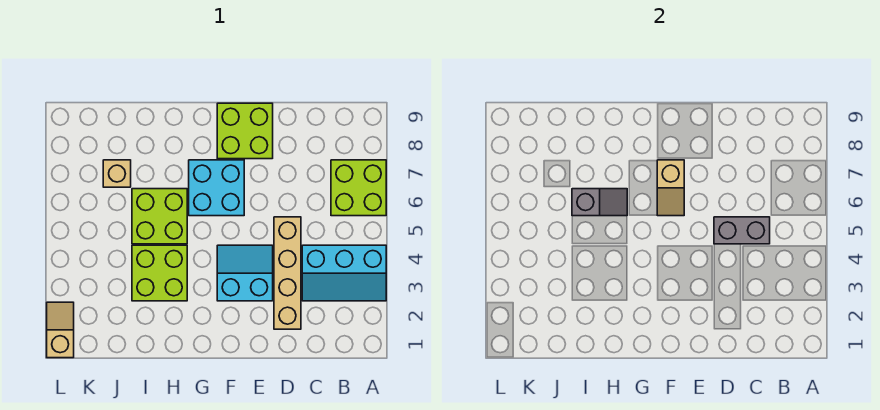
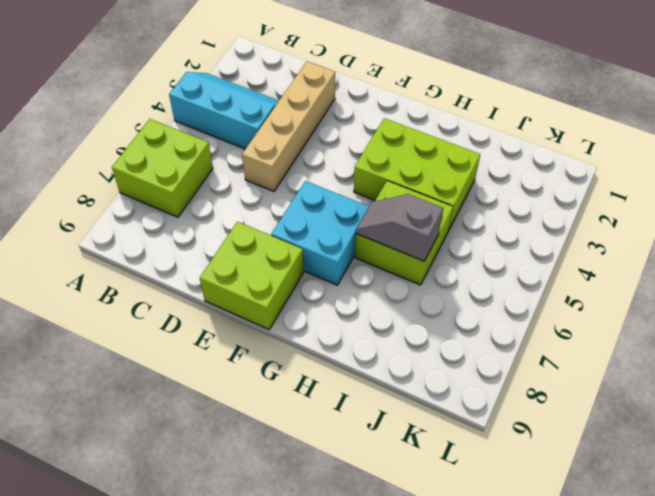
lime 2x3 brick [354,118,480,229] -> lime 2x2 brick [132,245,187,301]
none -> cyan 2x2 slope [217,245,273,301]
none -> tan 1x1 brick [103,160,131,187]
none -> tan 1x2 slope [47,302,74,358]

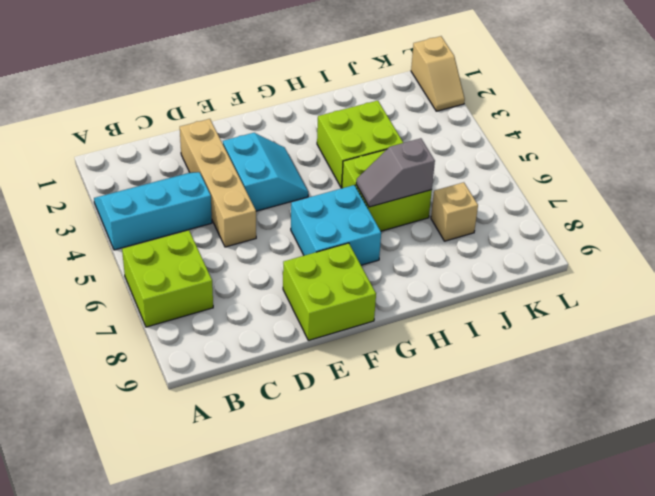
cyan 2x2 slope [223,133,308,211] -> cyan 2x2 slope turned to [217,245,273,301]
none -> grey 1x2 brick [714,217,770,244]
none -> tan 1x2 slope [657,160,684,216]

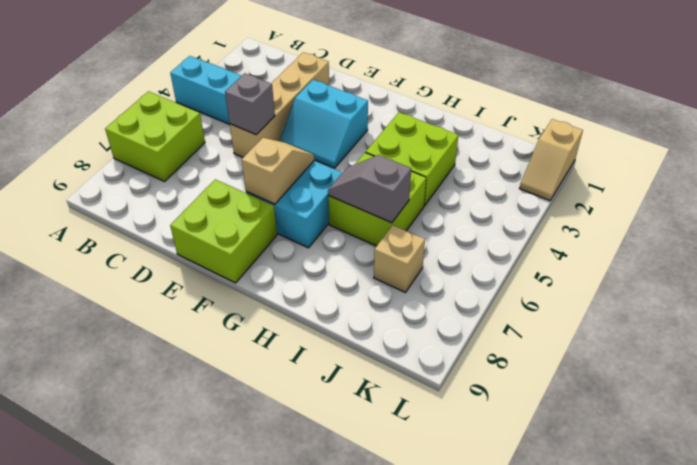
grey 1x1 brick [225,73,275,135] -> grey 1x2 brick [714,217,770,244]

